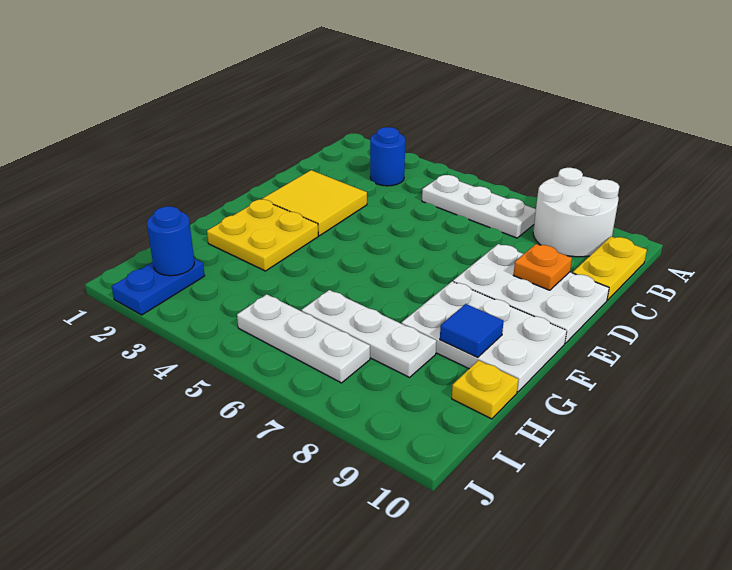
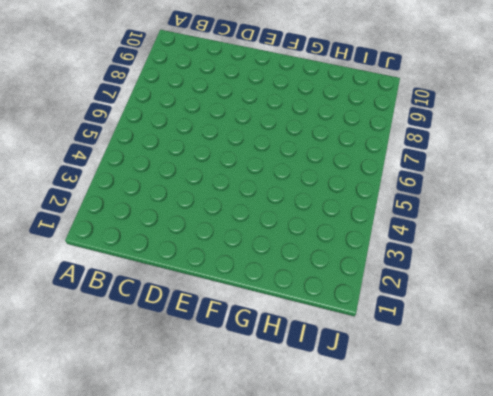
none -> white 2x2 round brick [533,168,619,257]
none -> blue 1x1 round brick [370,127,405,186]
none -> white 1x3 plate [422,175,536,238]

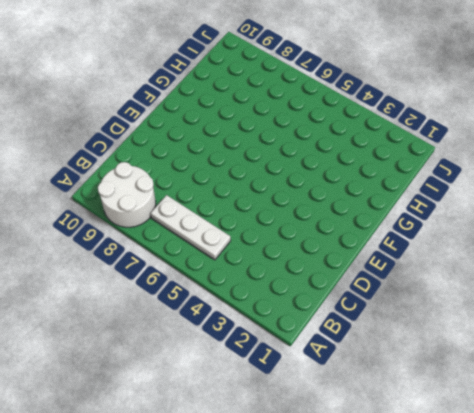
none -> blue 1x1 round brick [370,127,405,186]
none -> yellow 1x2 plate [573,237,647,300]
none -> yellow 2x2 tile [263,170,367,236]

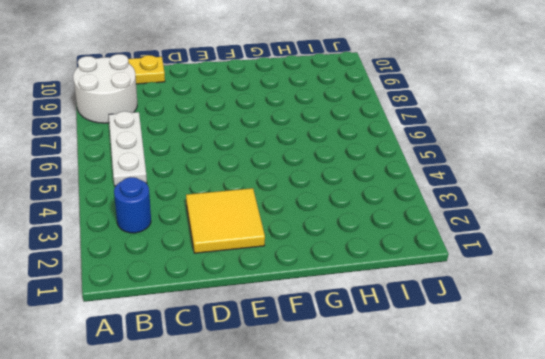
none -> white 2x3 plate [453,244,609,343]
none -> yellow 2x2 plate [207,199,318,271]
none -> white 2x3 plate [402,281,567,392]

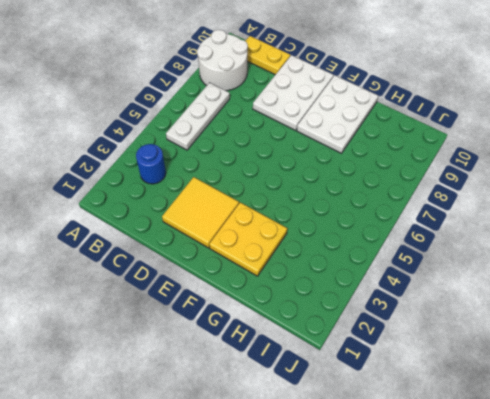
none -> white 1x3 plate [302,290,436,378]
none -> yellow 1x1 plate [452,360,519,419]
none -> blue 1x2 plate [112,258,205,315]

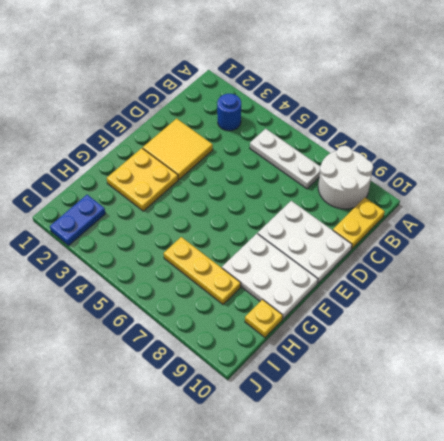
yellow 1x3 plate [164,237,241,304] -> white 1x3 plate [302,290,436,378]
none -> white 1x3 plate [237,294,370,383]
none -> orange 1x1 plate [514,244,572,290]
none -> blue 1x1 tile [440,304,504,357]

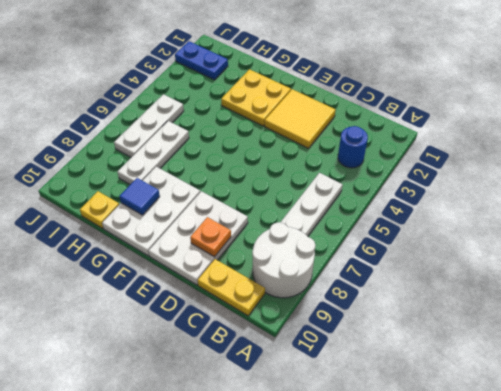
none -> blue 1x1 round brick [147,206,194,276]

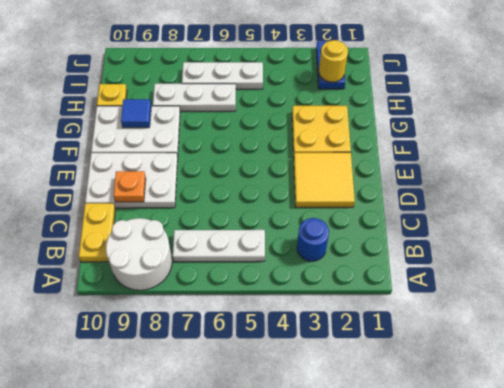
yellow 1x1 round brick [319,40,348,82] -> blue 1x1 round brick [147,206,194,276]

